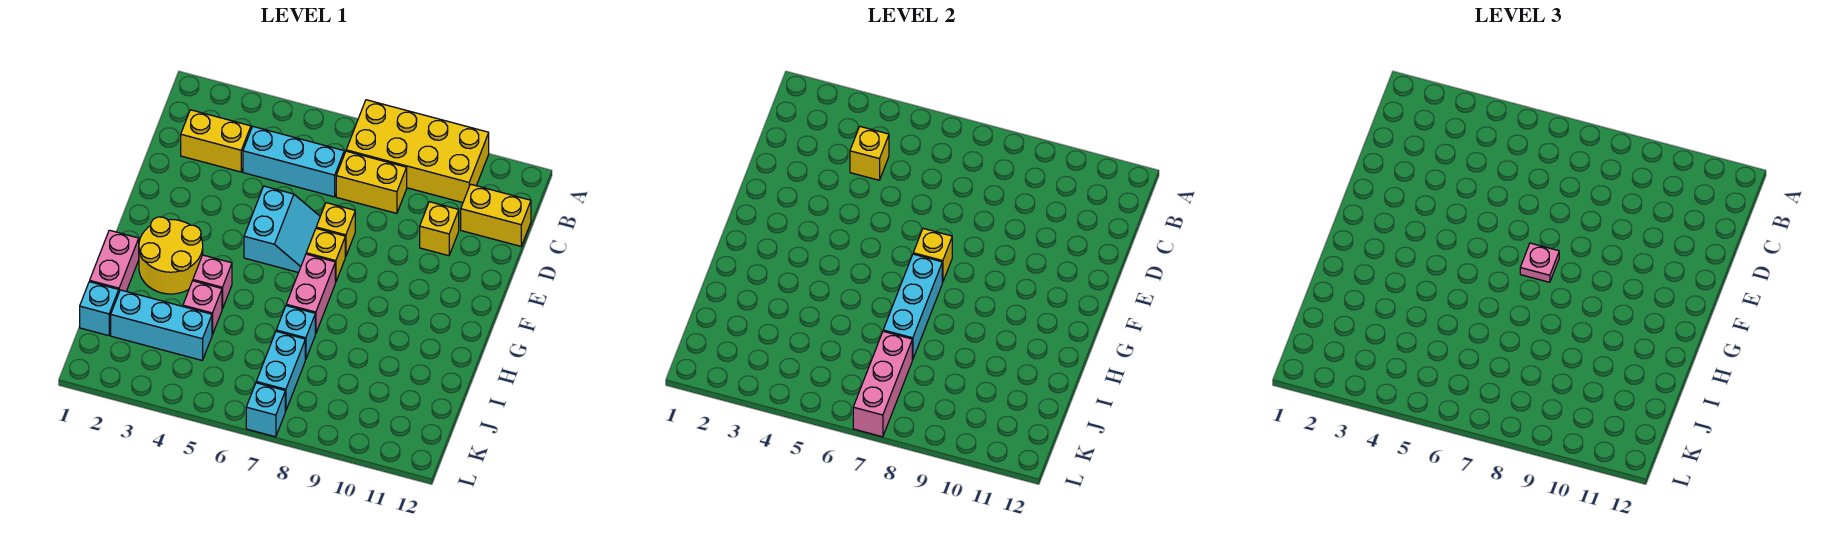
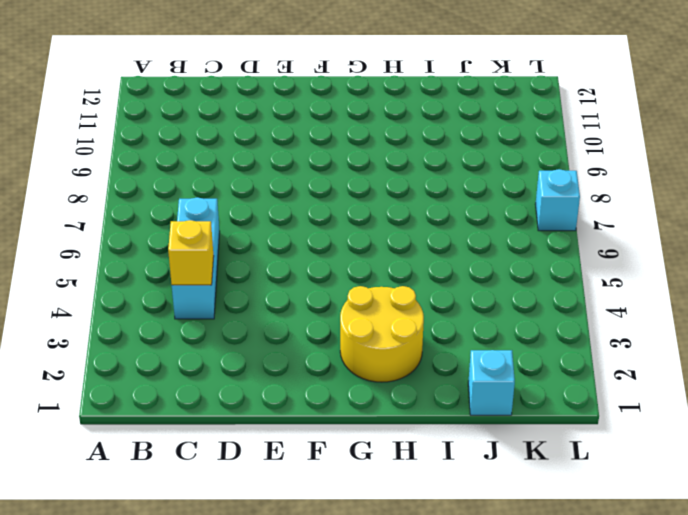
none -> yellow 2x4 brick [346,100,489,203]
none -> yellow 1x2 brick [181,110,251,172]
none -> yellow 1x2 brick [336,151,407,213]

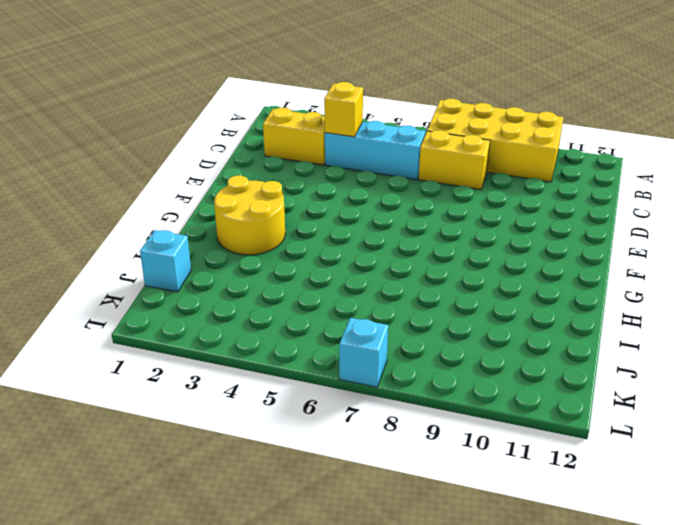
none -> yellow 1x2 brick [461,184,531,246]
none -> yellow 1x1 brick [420,202,459,256]
none -> cyan 2x2 slope [244,186,320,272]

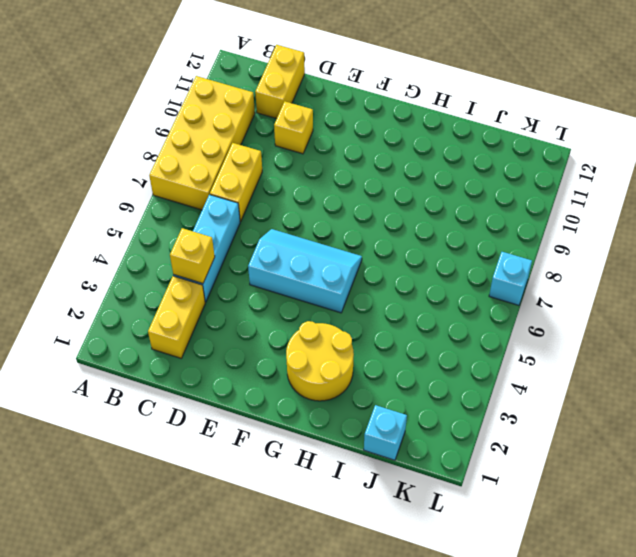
cyan 2x3 slope [248,229,362,313] -> cyan 2x2 slope [244,186,320,272]
none -> yellow 1x1 brick [316,203,355,257]
none -> yellow 1x1 brick [306,228,345,282]
none -> pink 1x2 brick [286,254,335,334]

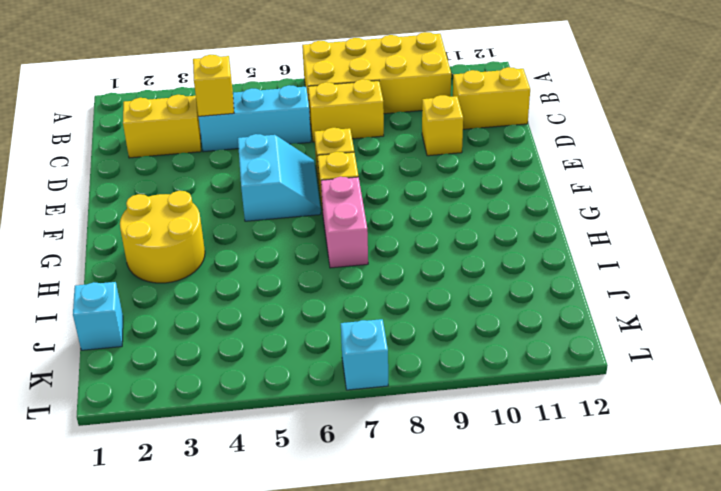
none -> pink 1x2 brick [90,230,139,291]
none -> pink 1x1 brick [193,255,232,309]
none -> pink 1x1 brick [183,281,222,335]

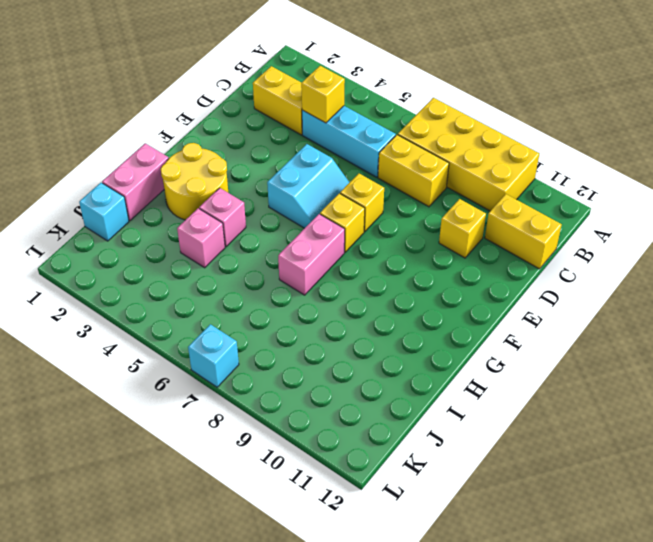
none -> cyan 1x1 brick [276,306,315,360]
none -> cyan 1x3 brick [111,290,212,360]
none -> cyan 1x2 brick [256,331,305,411]

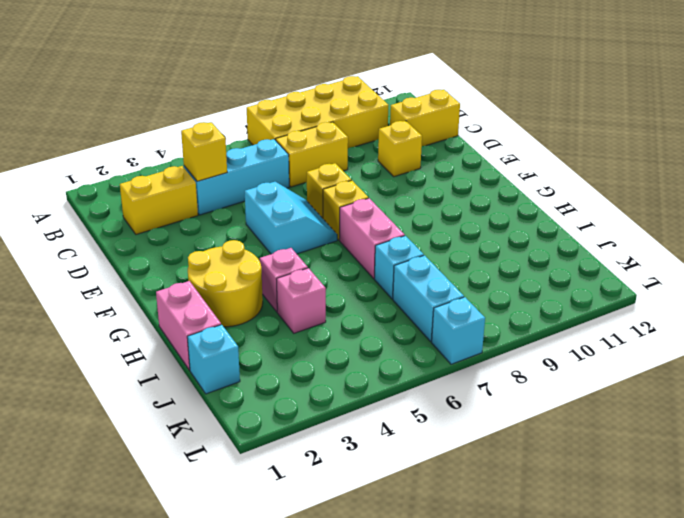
none -> cyan 1x3 brick [111,290,212,360]
none -> yellow 1x1 brick [913,228,952,282]
none -> cyan 1x3 brick [883,254,942,360]

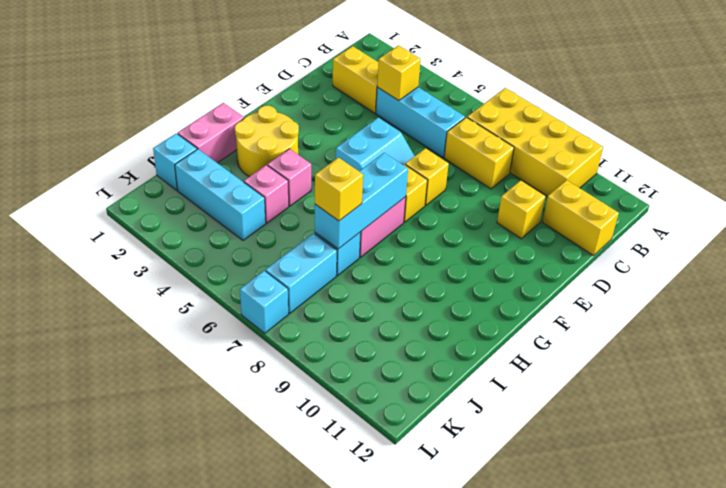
yellow 1x1 brick [315,158,363,221] -> yellow 1x1 brick moved to [913,228,952,282]
none -> pink 1x3 brick [853,331,912,437]
none -> pink 1x1 plate [1520,243,1559,282]

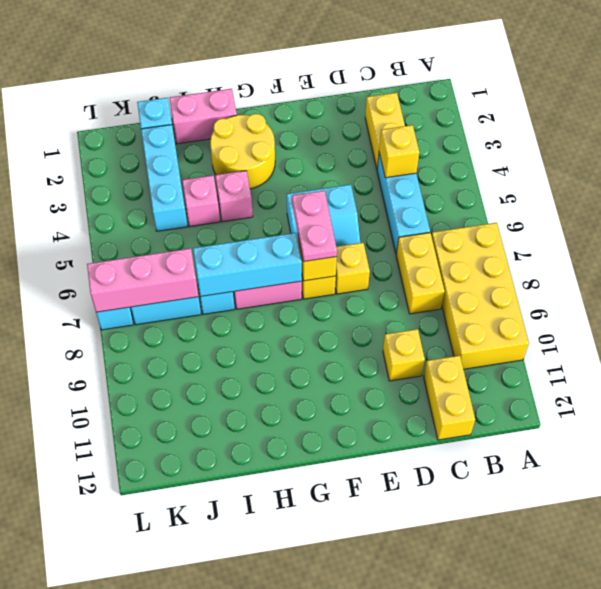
pink 1x2 plate [292,191,337,262] -> pink 1x1 plate [1520,243,1559,282]

